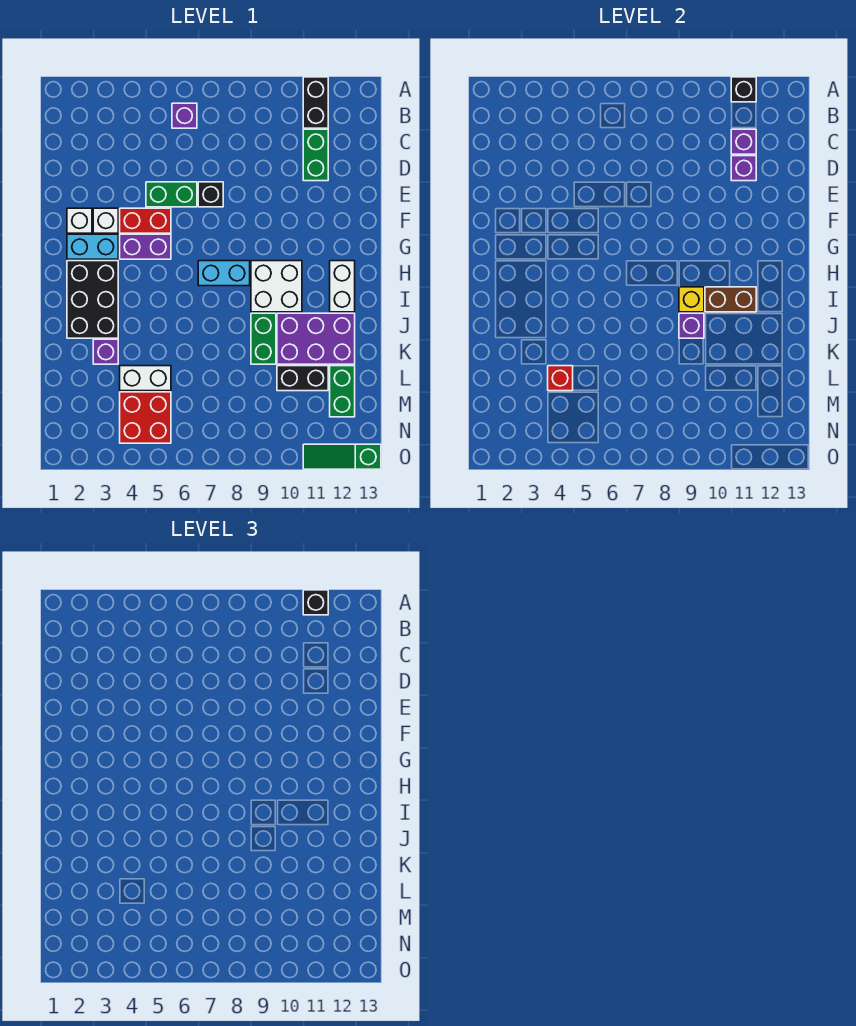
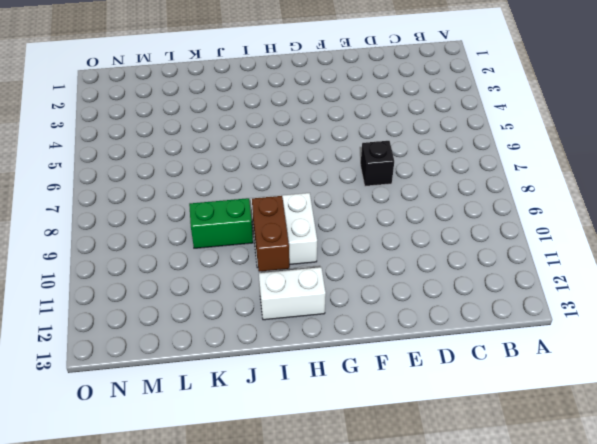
none -> black 1x2 brick [303,77,328,128]
none -> purple 1x1 brick [172,103,197,128]
none -> green 1x2 brick [303,129,328,181]
none -> green 1x2 brick [146,182,197,207]

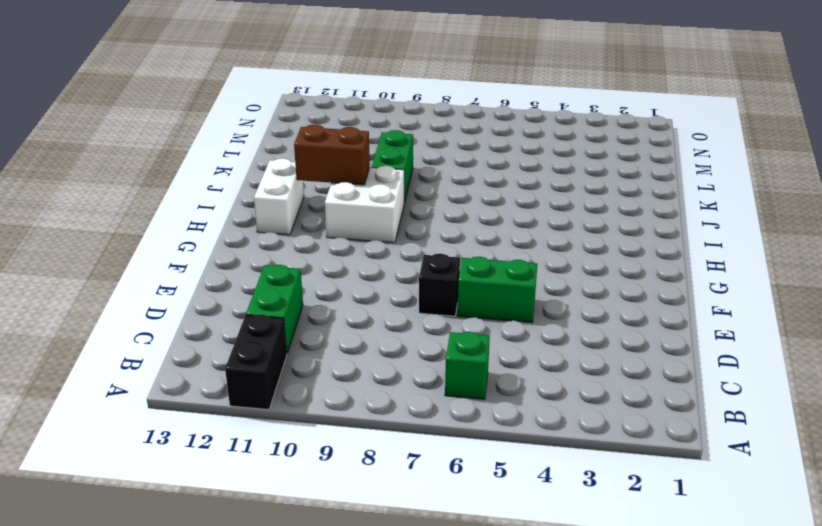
green 1x1 brick [445,332,490,399] -> purple 1x1 brick [172,103,197,128]
none -> white 1x1 brick [67,208,92,233]
none -> white 1x1 brick [93,208,118,233]
none -> red 1x2 brick [120,208,171,233]
none -> cyan 1x2 brick [67,234,118,259]

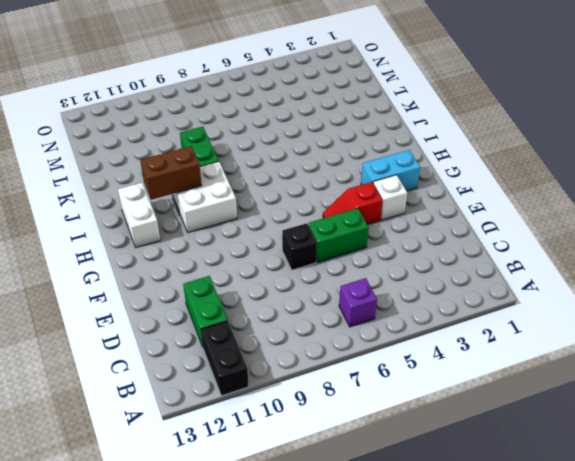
red 1x2 slope [323,182,383,224] -> red 1x2 brick [120,208,171,233]
none -> white 1x1 brick [67,208,92,233]
none -> purple 1x2 brick [120,234,171,259]
none -> black 2x3 brick [67,261,118,338]
none -> cyan 1x2 brick [198,261,250,286]

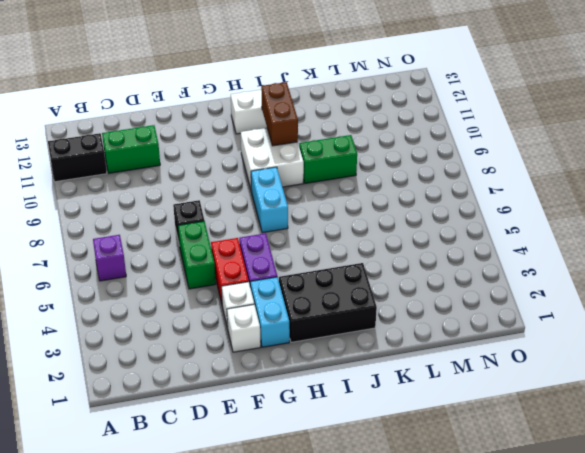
none -> purple 2x3 brick [277,313,355,364]
none -> purple 1x1 brick [93,339,118,364]
none -> white 1x2 brick [120,366,171,391]
none -> black 1x2 brick [277,366,328,391]

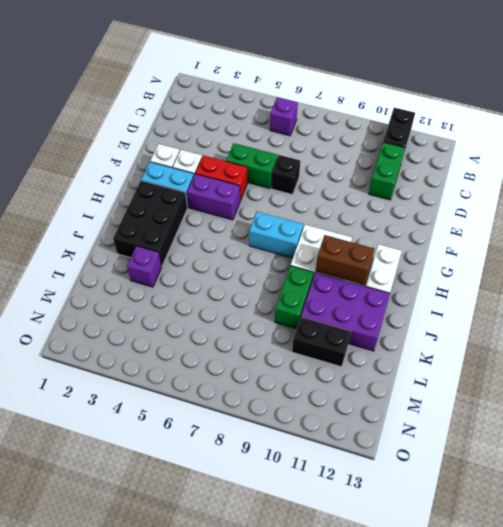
none -> white 1x2 brick [120,366,171,391]
none -> green 1x2 brick [330,366,355,417]
none -> red 2x2 brick [120,392,171,443]
none -> green 1x3 slope [303,444,381,469]

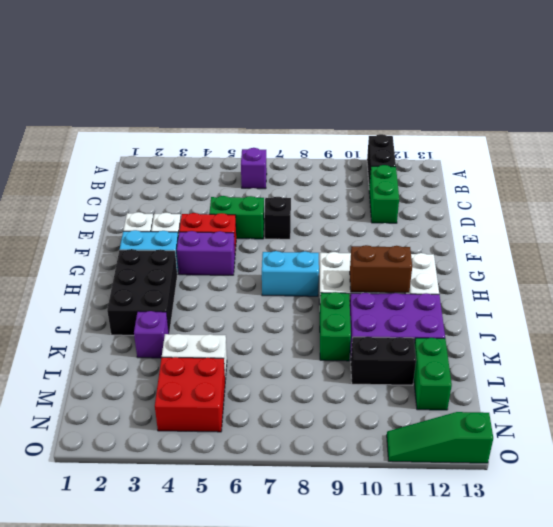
none -> black 1x1 brick [731,77,756,102]
none -> purple 1x1 brick [731,129,756,154]
none -> purple 1x1 brick [731,156,756,181]
none -> yellow 1x1 brick [679,287,704,312]

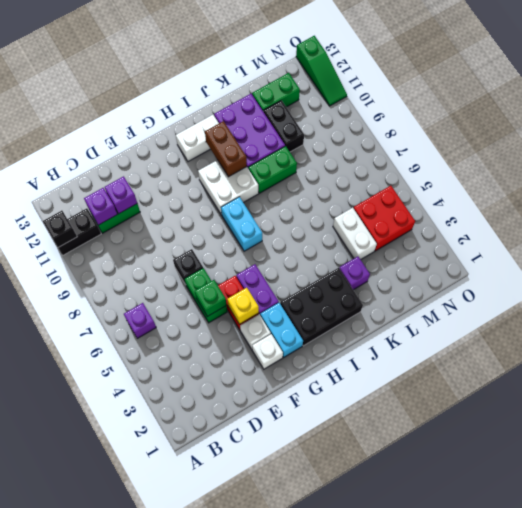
green 1x1 brick [195,280,226,317] -> none
yellow 1x1 brick [227,288,259,324] -> yellow 1x1 brick moved to [679,287,704,312]
none -> purple 1x1 brick [679,313,704,338]
none -> red 1x1 brick [548,366,573,391]
none -> black 1x1 brick [303,590,328,615]

